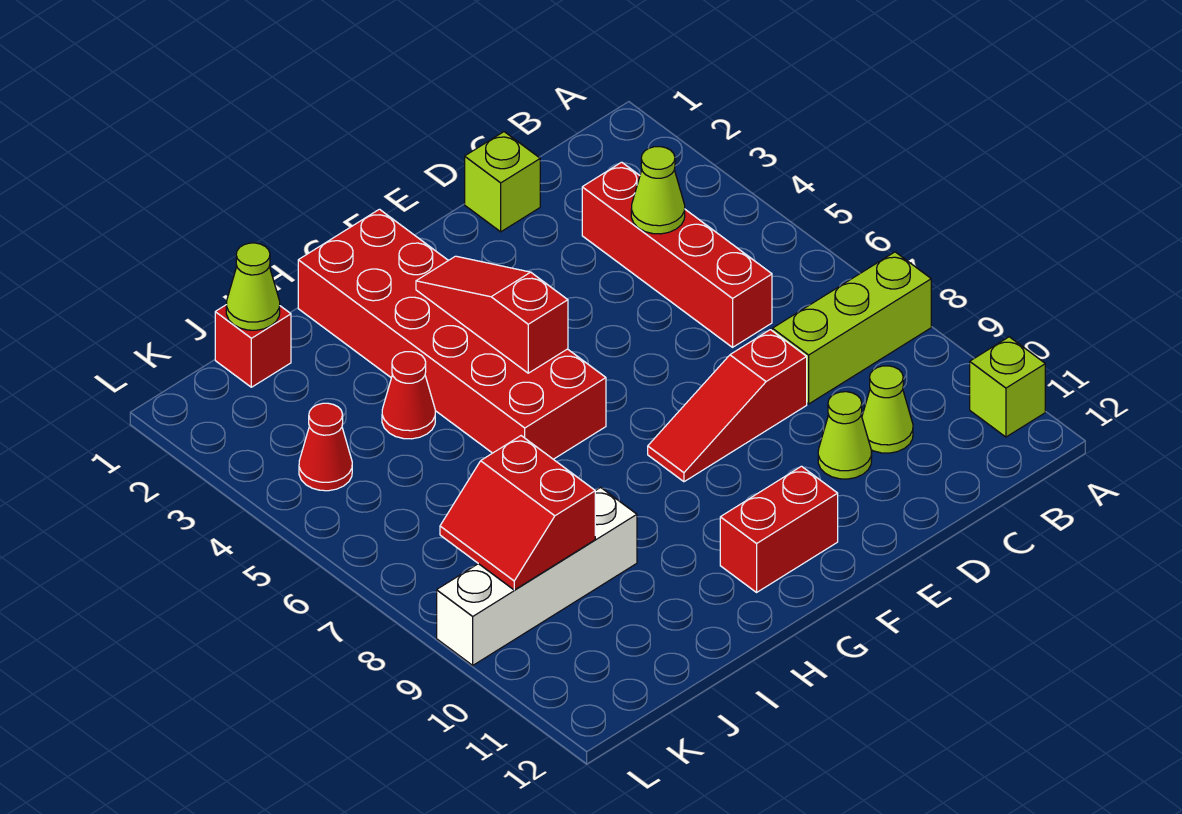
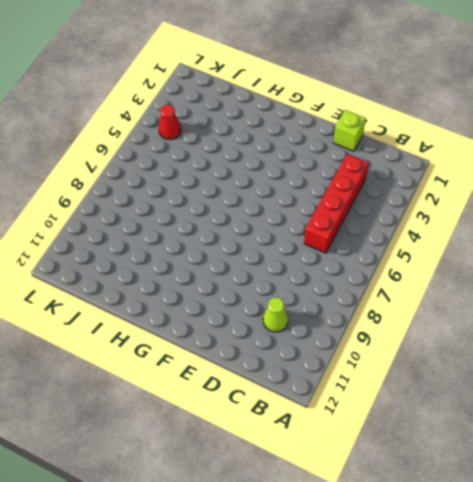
none -> lime 1x3 brick [772,252,931,404]
none -> lime 1x1 brick [970,337,1045,437]
none -> red 1x3 slope [648,330,807,482]

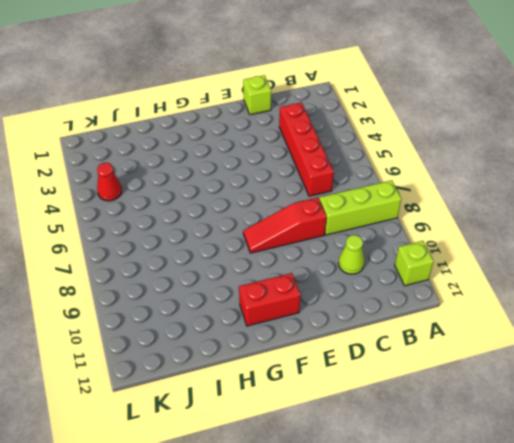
none -> lime 1x1 cone [818,392,872,479]
none -> red 2x6 brick [298,209,606,459]
none -> red 1x1 cone [382,352,435,439]

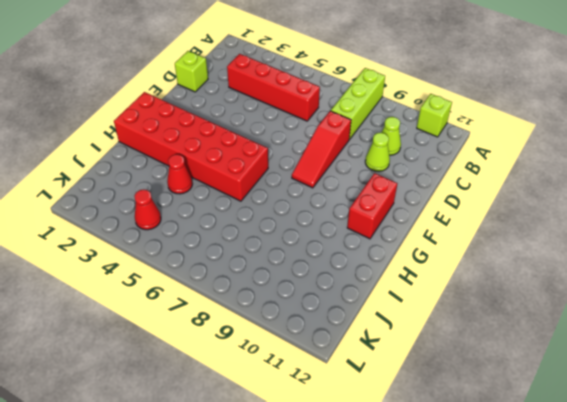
none -> white 1x4 brick [437,487,637,665]
none -> red 1x1 brick [215,305,291,387]
none -> lime 1x1 cone [631,147,685,234]

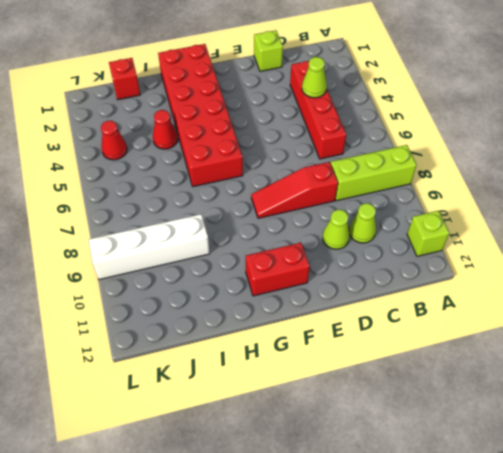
none -> red 1x3 slope [416,256,568,373]
none -> lime 1x1 cone [226,243,280,330]
none -> red 2x2 slope [440,436,595,590]

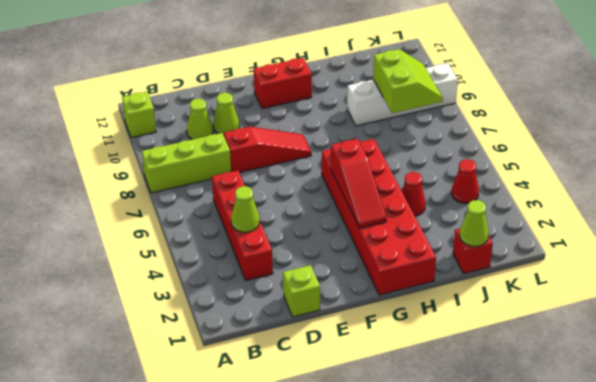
lime 2x2 slope [373,49,443,113] -> red 2x2 slope [440,436,595,590]

